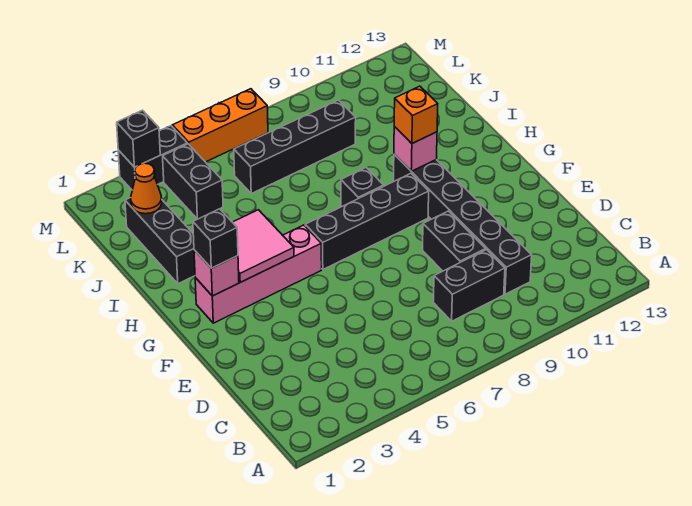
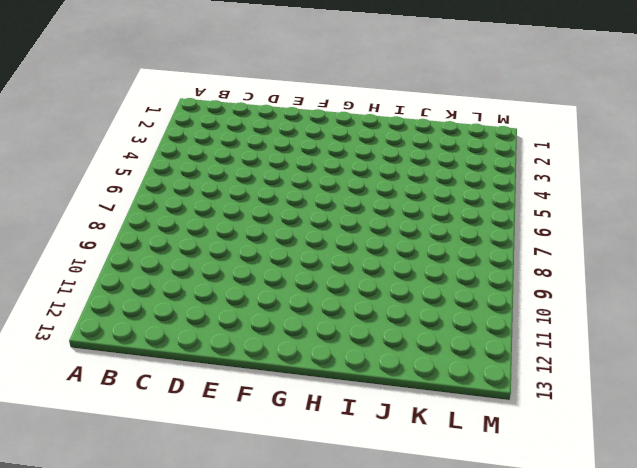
none -> black 1x2 brick [433,250,505,321]
none -> black 1x6 brick [394,154,532,294]
none -> black 1x2 brick [423,211,486,271]

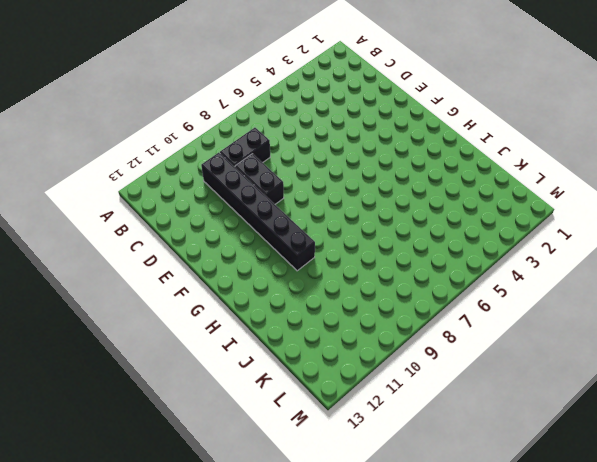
none -> pink 1x4 brick [195,225,322,323]
none -> black 1x4 brick [305,173,429,269]
none -> black 1x1 brick [341,168,384,207]

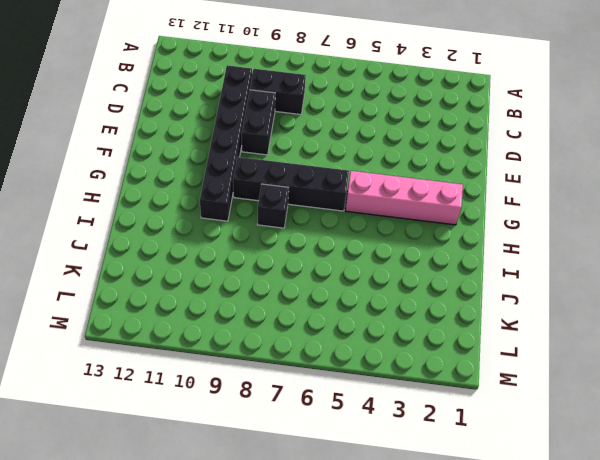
none -> black 1x3 brick [125,198,195,284]
none -> black 1x2 brick [163,144,223,219]
none -> black 1x4 brick [234,100,356,194]

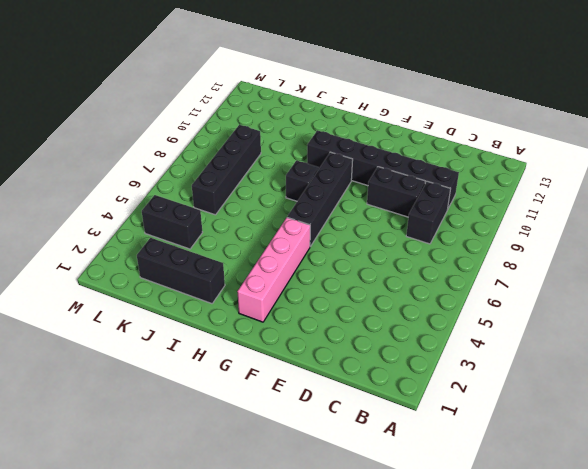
none -> black 1x2 brick [118,126,187,190]
none -> orange 1x3 brick [172,89,268,162]
none -> pink 1x1 brick [194,250,239,296]

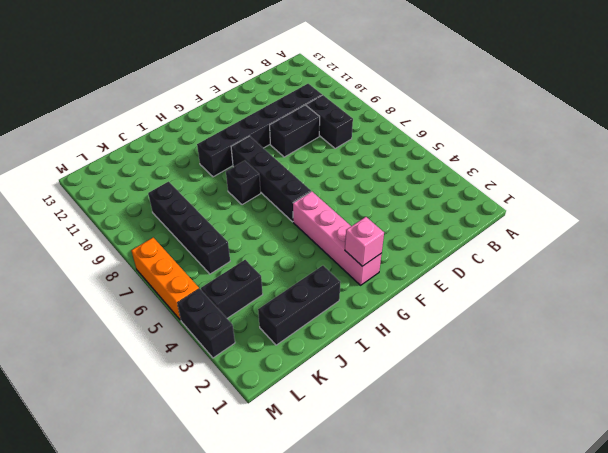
none -> pink 2x2 tile [233,210,294,282]
none -> pink 1x1 brick [394,126,437,171]
none -> orange 1x1 cone [131,163,162,214]

